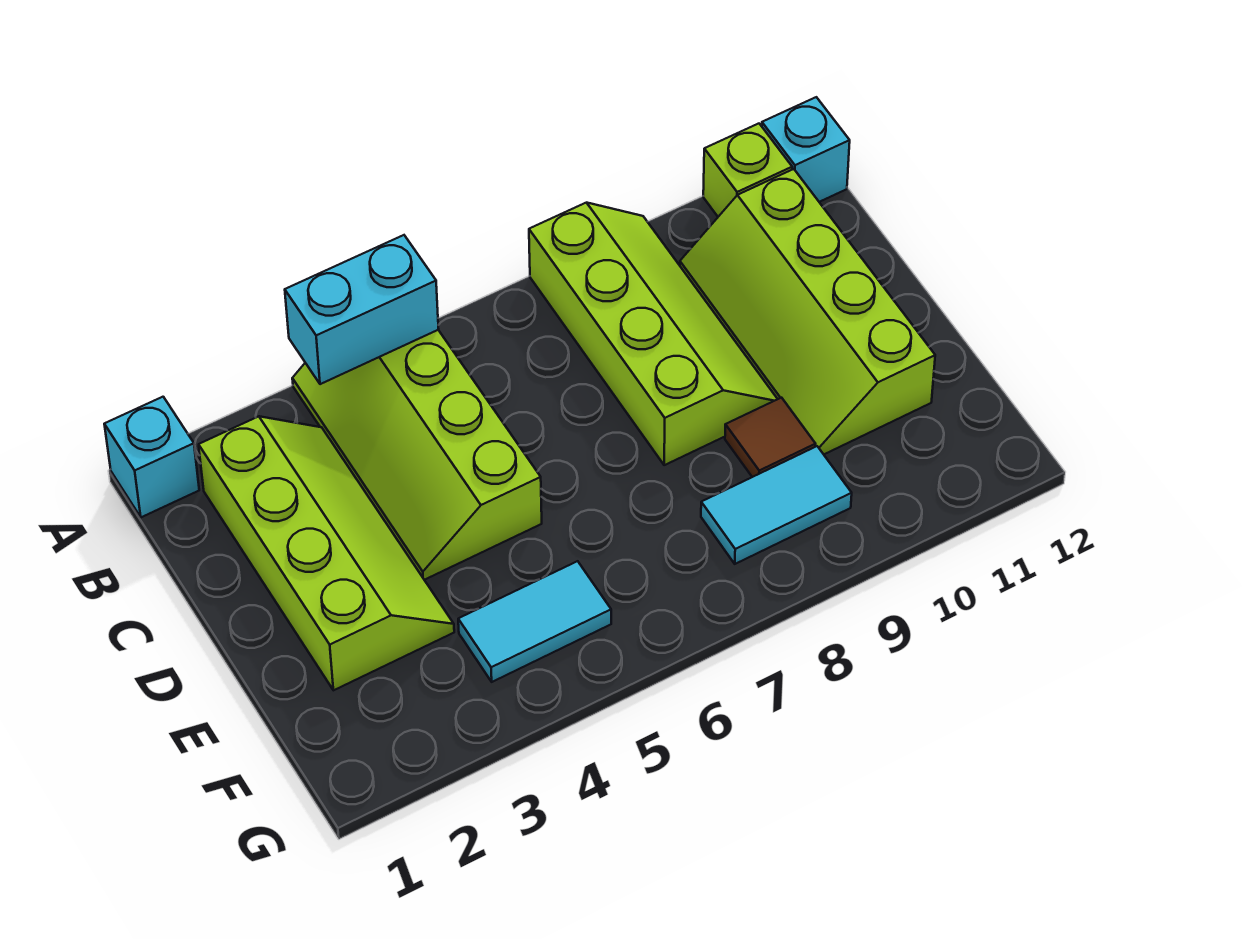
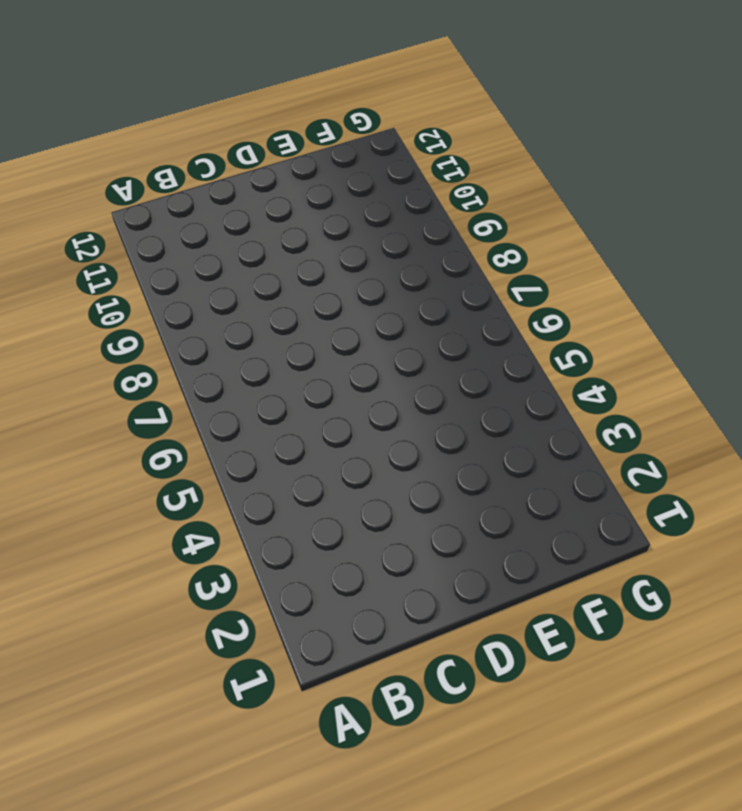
none -> cyan 1x1 brick [104,397,199,517]
none -> lime 2x4 slope [292,330,542,580]

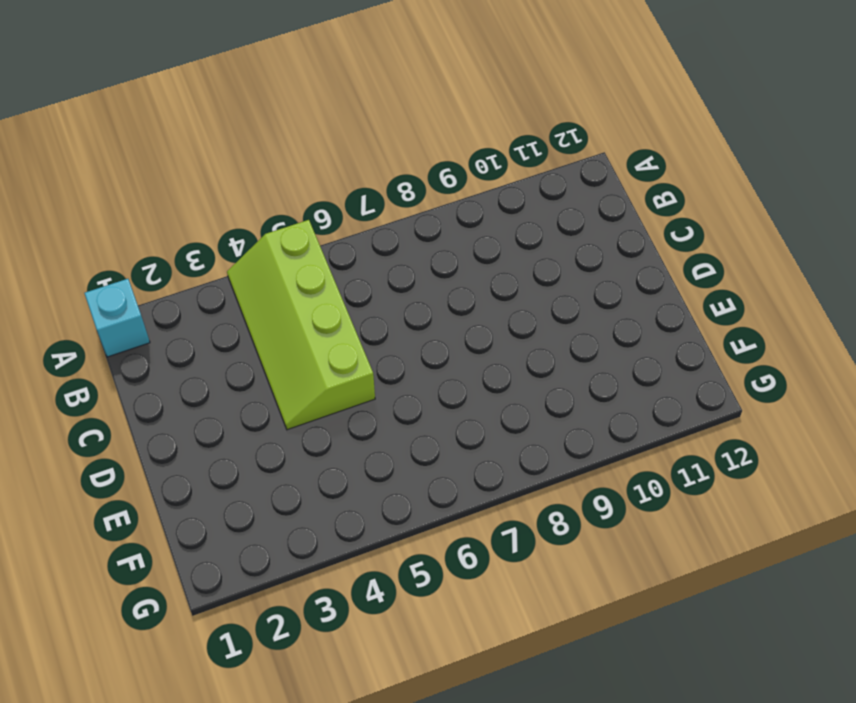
none -> lime 2x4 slope [529,203,777,465]
none -> lime 1x1 brick [703,124,792,217]

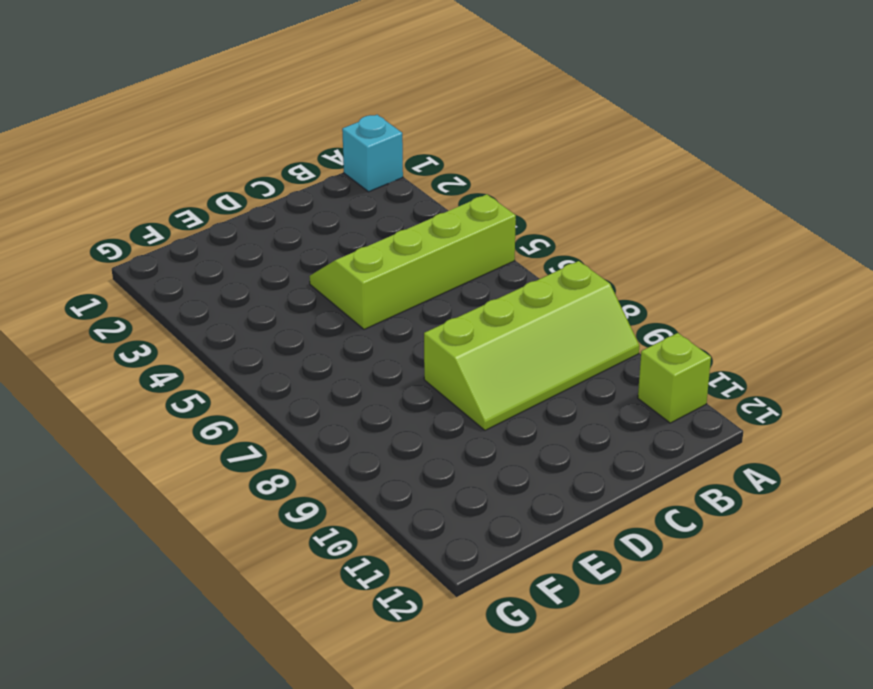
none -> cyan 1x1 brick [762,97,850,202]
none -> lime 2x4 slope [199,416,454,690]

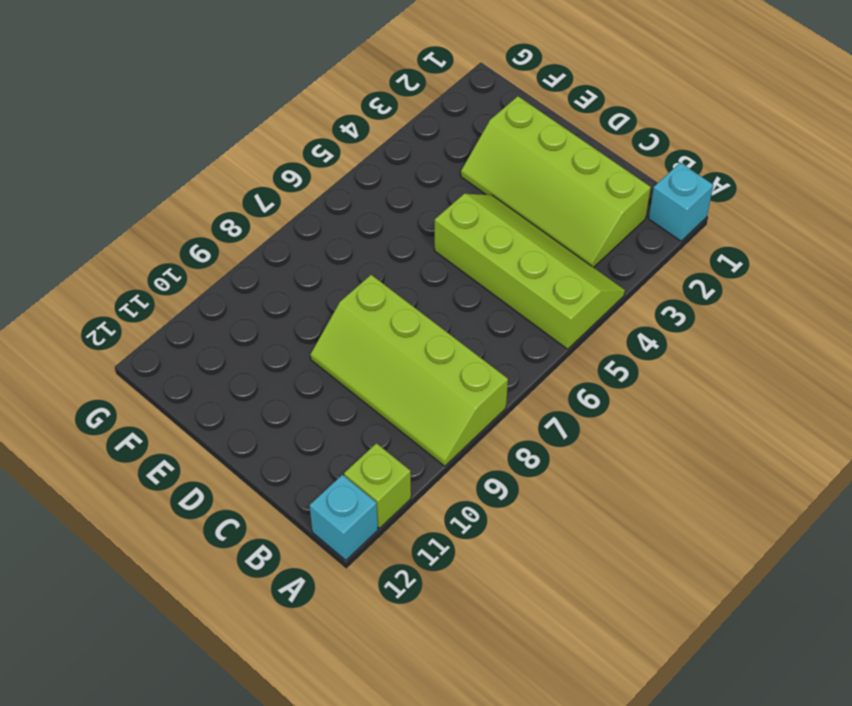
none -> lime 2x4 slope [680,169,935,454]
none -> brown 1x1 tile [725,398,816,477]

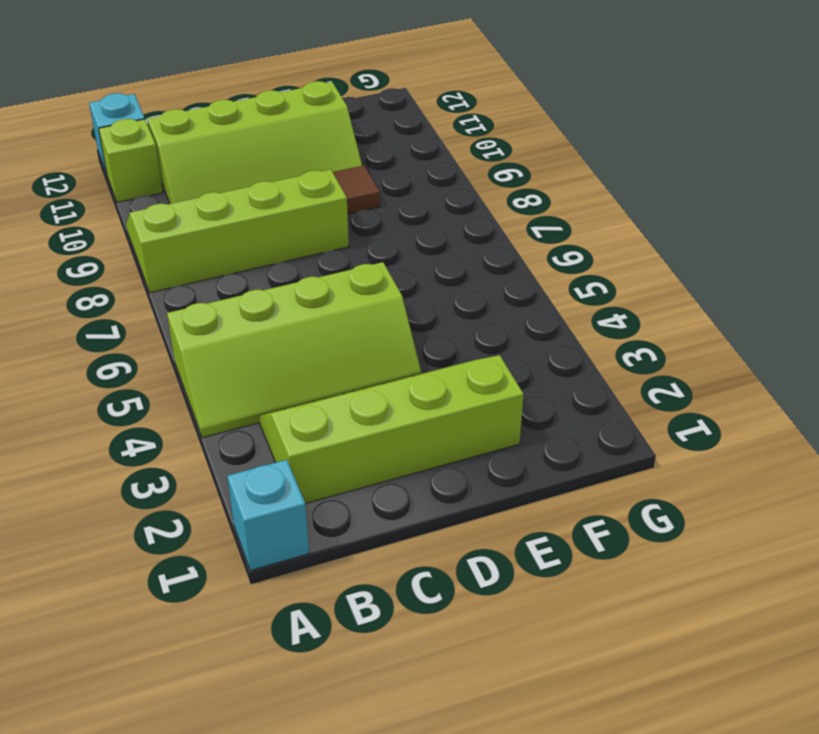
none -> cyan 1x2 tile [458,561,611,682]
none -> cyan 1x2 tile [701,446,852,564]

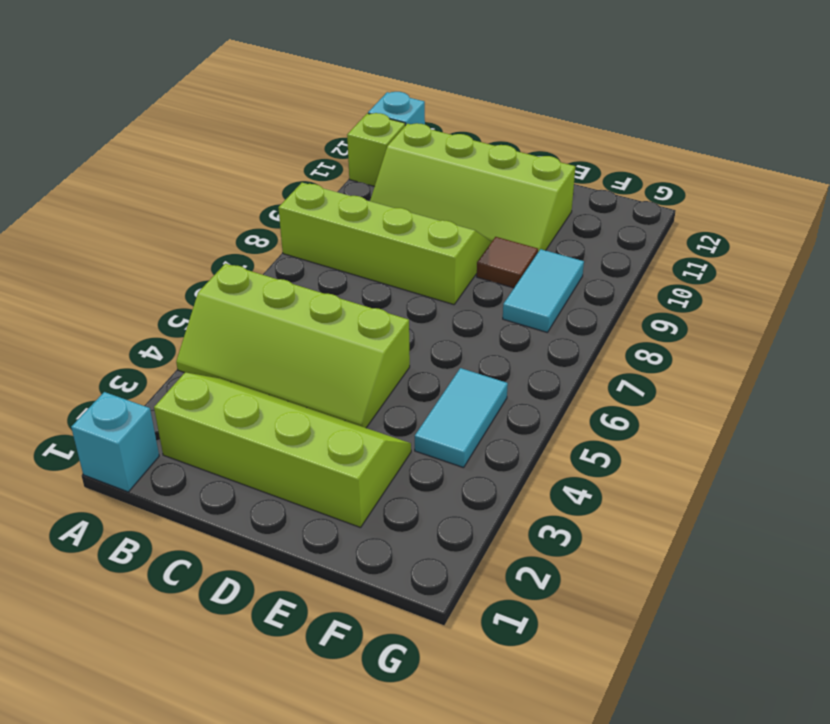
none -> cyan 1x2 brick [285,235,439,384]

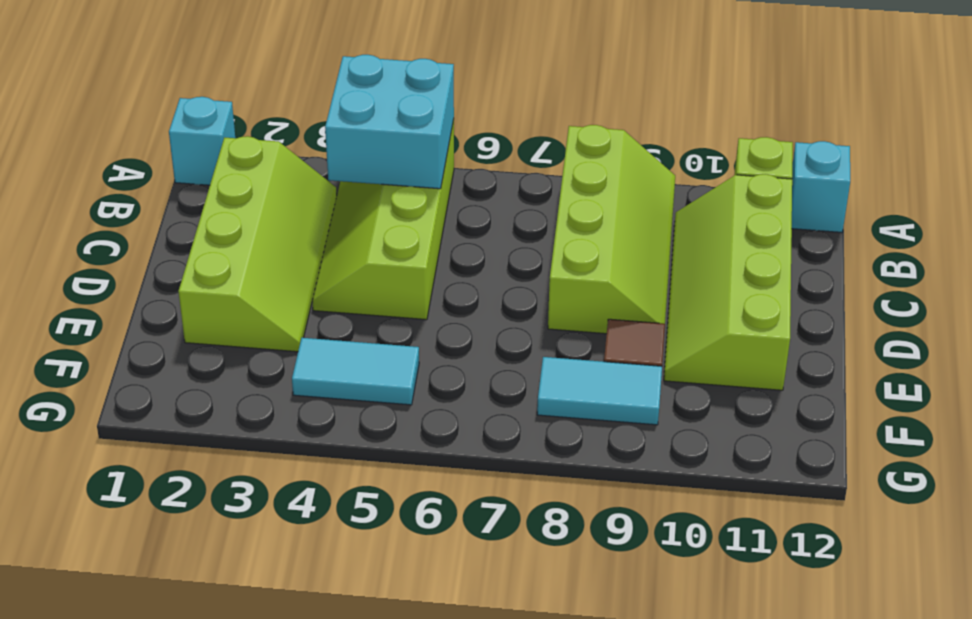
cyan 2x2 brick [325,55,454,189] -> cyan 1x2 brick [285,235,439,384]

